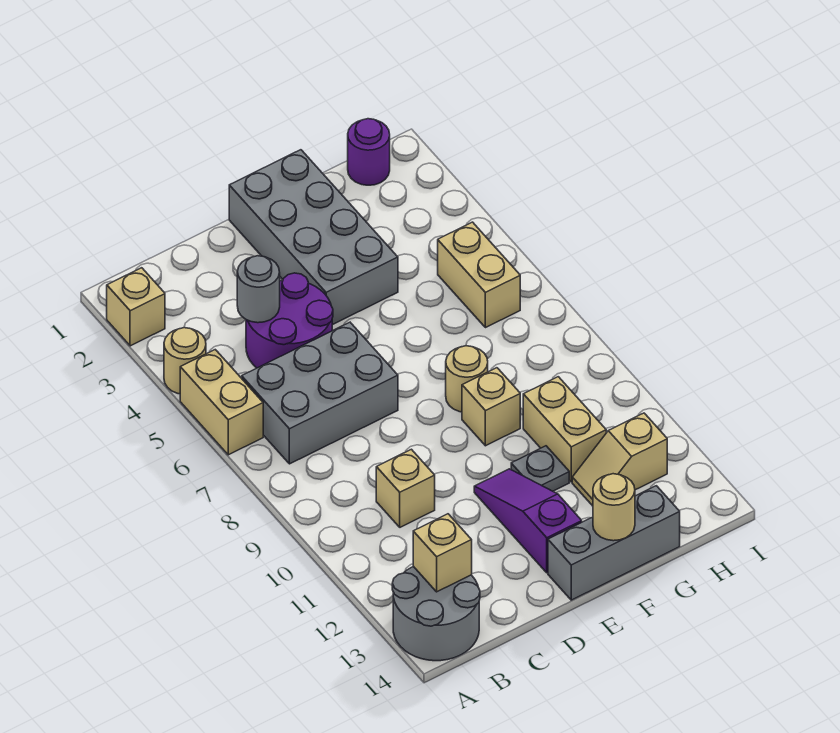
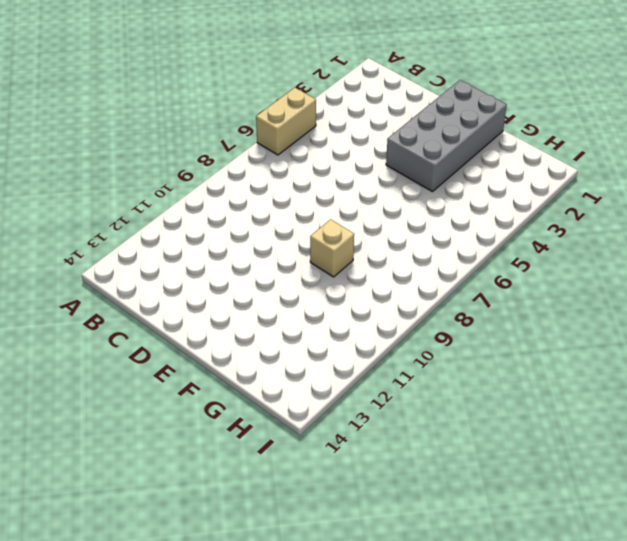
none -> tan 1x1 brick [107,268,165,346]
none -> tan 1x1 round brick [164,328,206,394]
none -> grey 2x2 round brick [392,566,480,661]

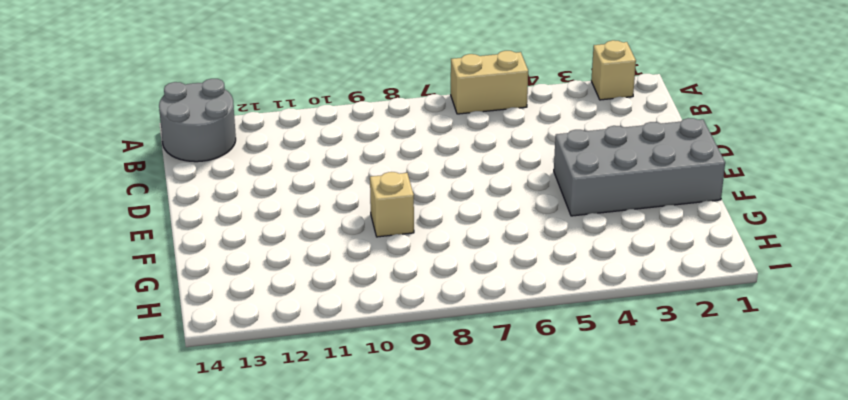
none -> tan 1x1 round brick [164,328,206,394]
none -> grey 2x3 brick [242,322,398,464]
none -> purple 2x2 round brick [246,273,333,368]

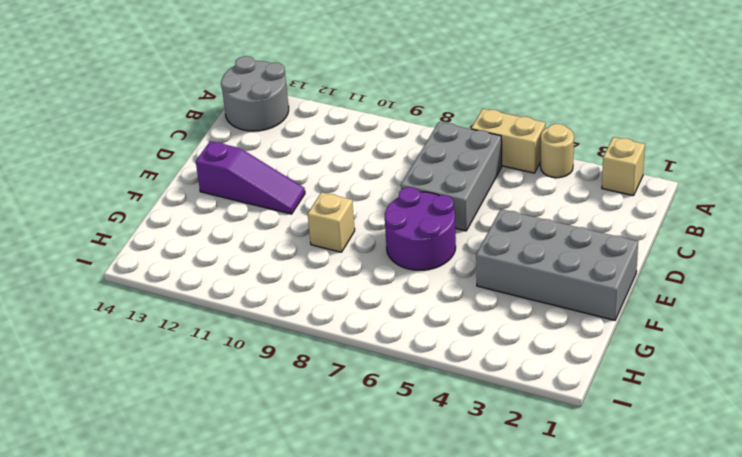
purple 2x2 round brick [385,187,456,270] -> purple 2x2 round brick moved to [246,273,333,368]
none -> tan 1x1 brick [376,449,435,527]
none -> grey 1x3 brick [548,486,680,600]
none -> tan 1x1 round brick [446,346,488,412]

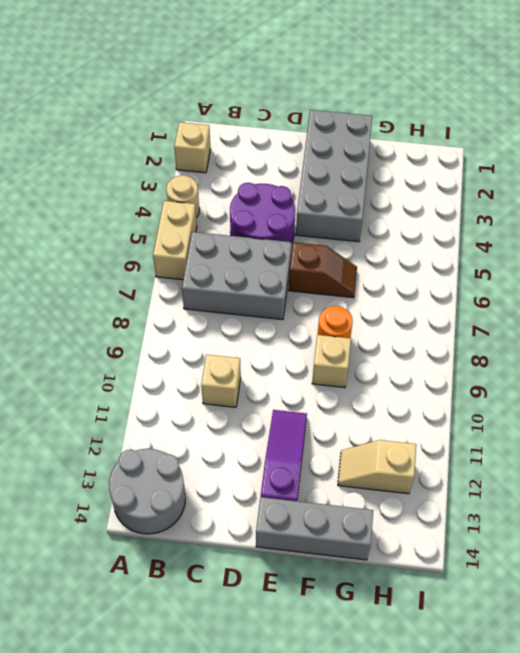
brown 1x2 slope [289,242,357,298] -> none
orange 1x1 round brick [318,306,353,338] -> tan 1x1 round brick [446,346,488,412]
none -> grey 1x1 plate [511,446,569,491]
none -> tan 1x2 brick [523,377,606,482]
none -> purple 1x1 round brick [348,119,390,185]

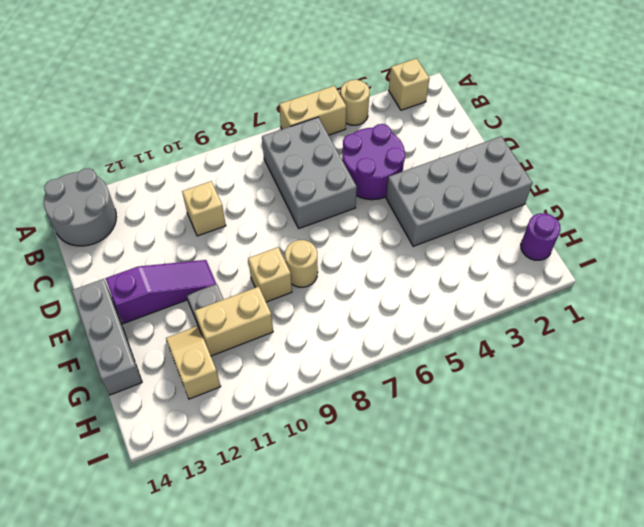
none -> tan 1x2 brick [438,222,520,328]
none -> tan 1x1 brick [413,514,472,592]
none -> grey 1x1 round brick [237,256,280,323]

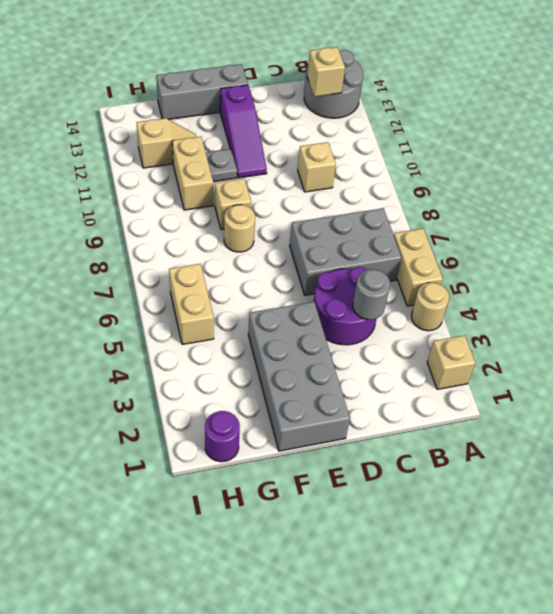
none -> tan 1x1 round brick [593,474,635,541]

